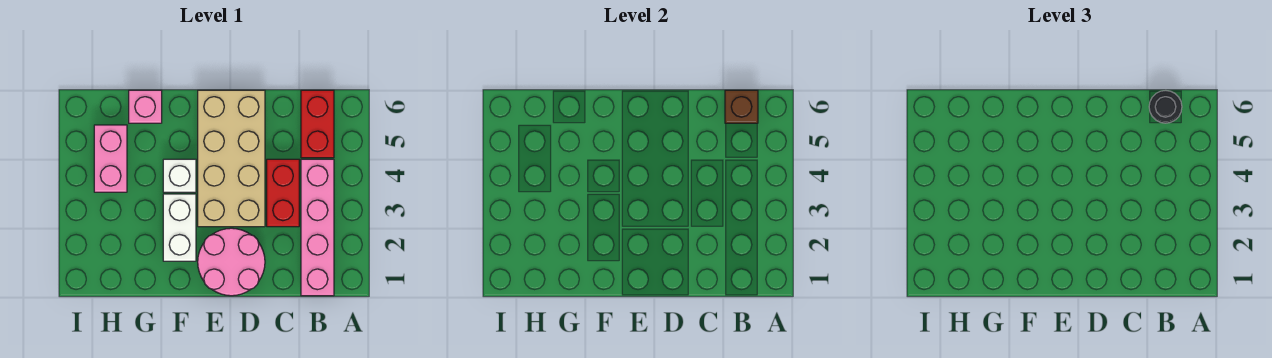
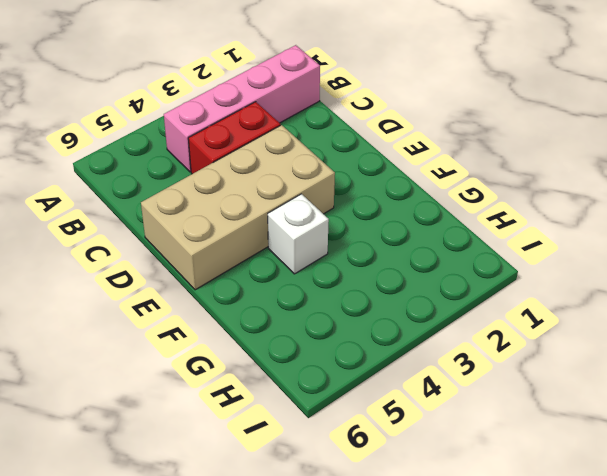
none -> red 1x2 brick [301,90,334,158]
none -> pink 2x2 round brick [198,228,265,296]

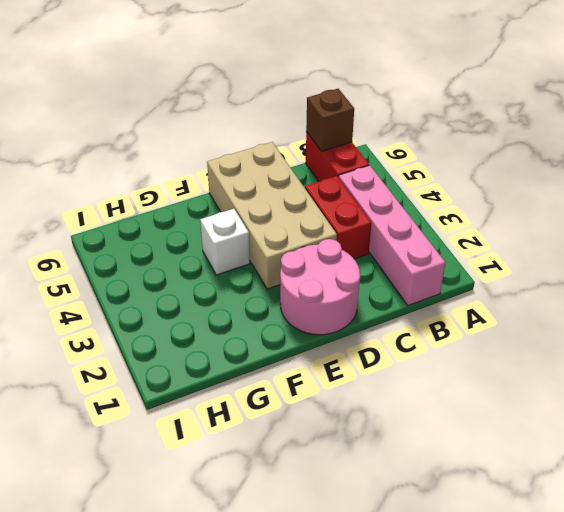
none -> white 1x2 brick [163,194,196,261]
none -> pink 1x1 brick [129,90,162,123]

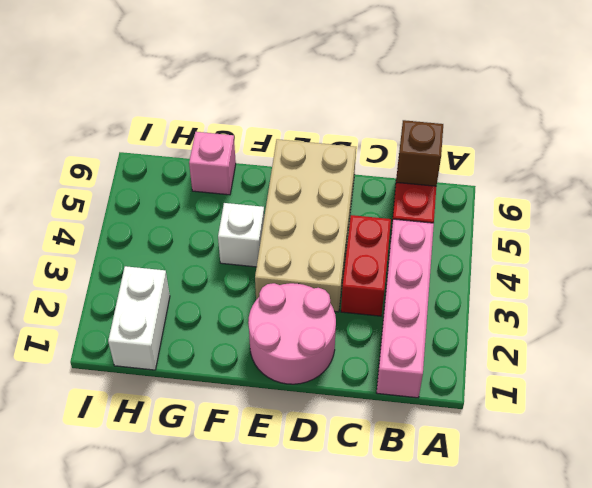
white 1x2 brick [108,266,170,370] -> white 1x2 brick moved to [163,194,196,261]
none -> pink 1x2 brick [94,125,127,192]
none -> black 1x1 round brick [1149,90,1182,123]

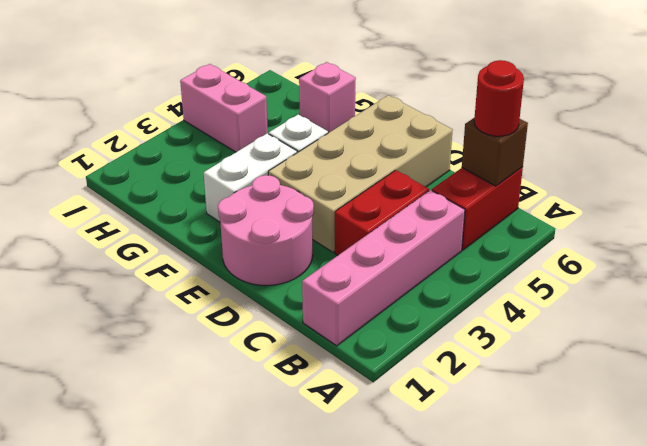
red 1x1 round brick [474,60,524,136] -> black 1x1 round brick [1149,90,1182,123]
pink 1x2 brick [180,64,268,152] -> pink 1x2 brick turned to [94,125,127,192]

